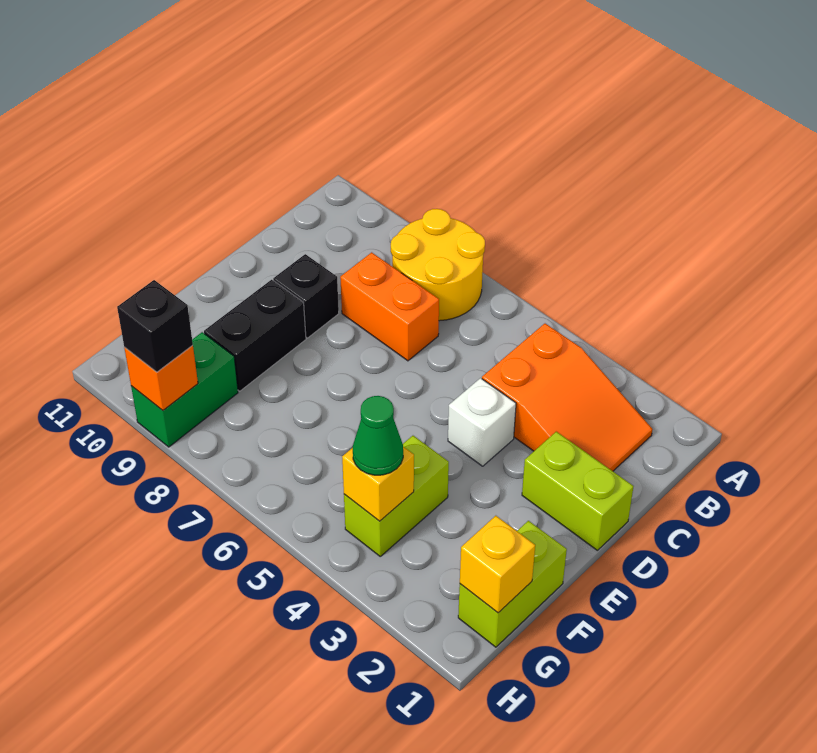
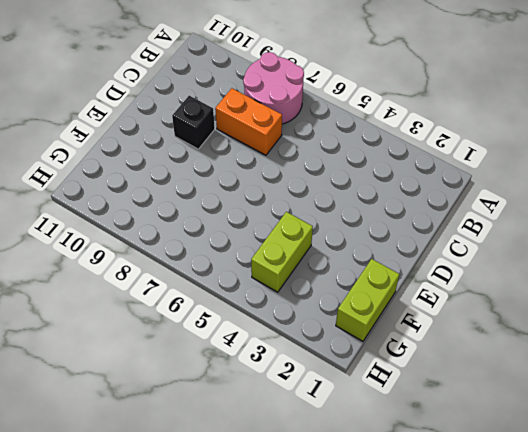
pink 2x2 round brick [243,52,304,124] -> yellow 2x2 round brick [391,209,485,321]
none -> orange 2x3 slope [482,324,653,471]
none -> lime 1x2 brick [522,432,634,551]
none -> white 1x1 brick [448,378,516,466]

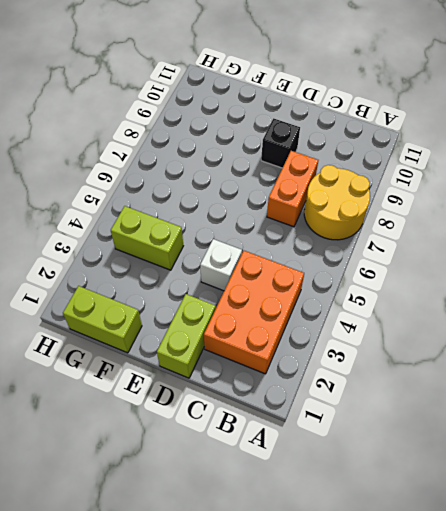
orange 2x3 brick [204,251,304,374] -> orange 2x3 slope [482,324,653,471]
none -> black 1x2 brick [204,280,306,391]
none -> green 1x2 brick [131,332,238,447]
none -> yellow 1x1 brick [460,516,535,613]

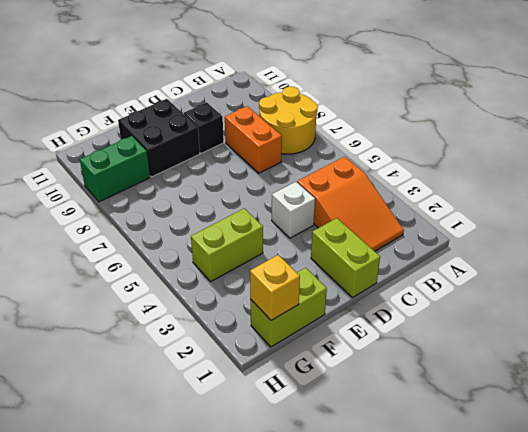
black 2x2 brick [118,99,200,177] -> black 1x2 brick [204,280,306,391]
none -> yellow 1x1 brick [342,447,414,521]
none -> orange 1x1 brick [124,345,198,410]
none -> green 1x1 cone [353,396,403,475]

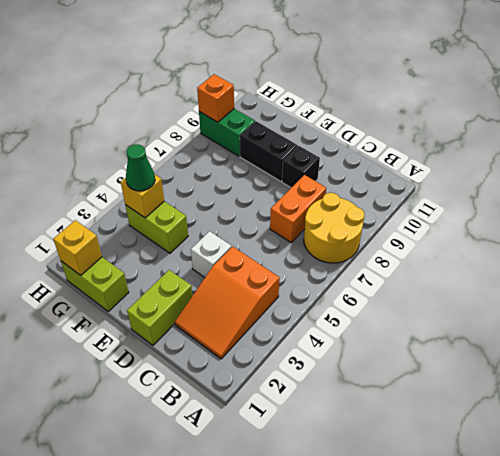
none -> black 1x1 brick [117,280,193,372]

